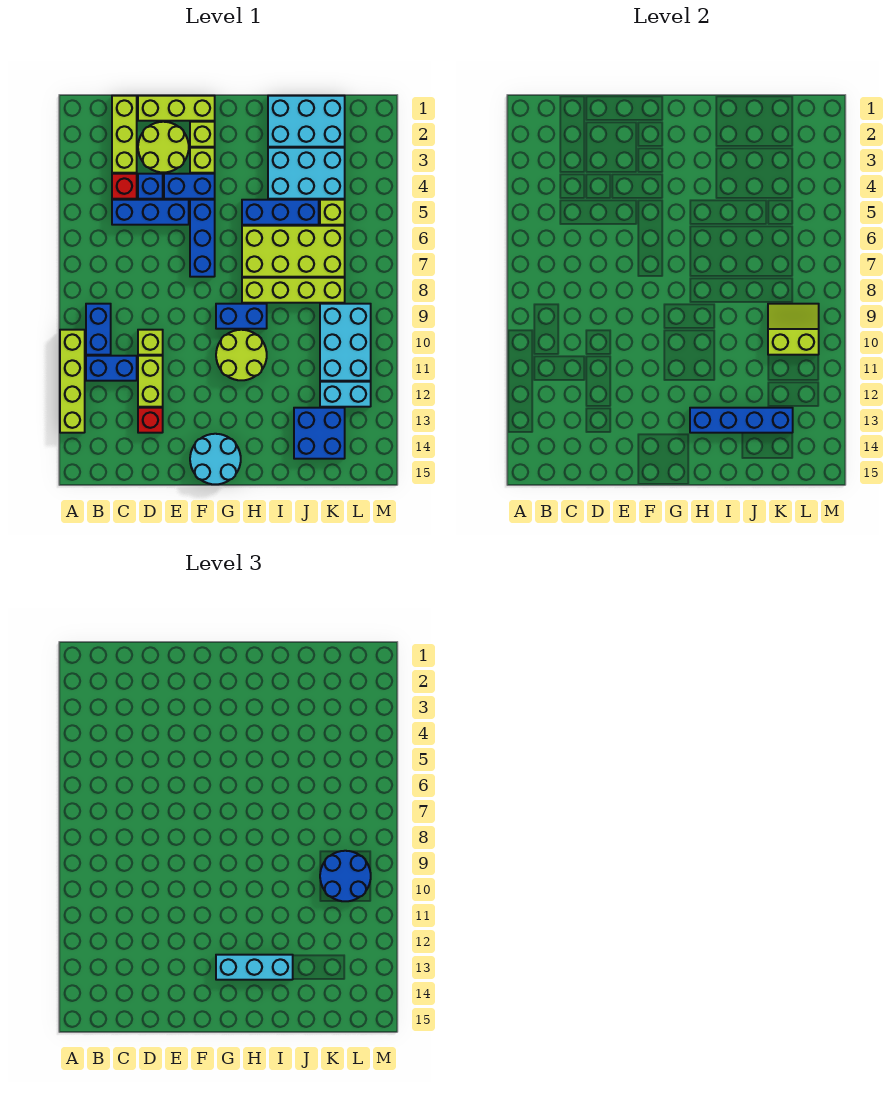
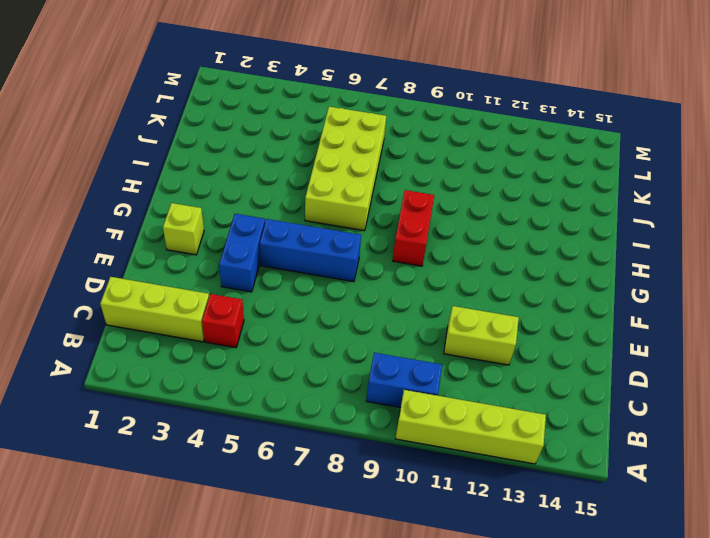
red 1x2 brick [393,190,434,266] -> blue 1x2 brick [216,304,267,329]
none -> blue 1x2 brick [86,356,137,381]
none -> blue 1x3 brick [112,200,189,225]
none -> lime 1x3 brick [138,96,215,121]
none -> lime 2x2 round brick [138,122,189,172]

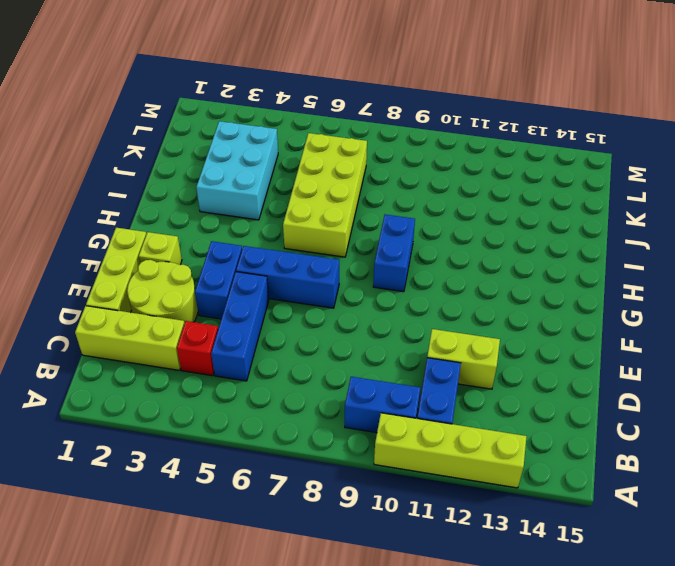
none -> blue 1x1 brick [138,174,163,199]
none -> lime 1x1 brick [138,330,163,355]
none -> red 1x1 brick [138,408,163,433]
none -> lime 1x1 brick [190,148,215,173]

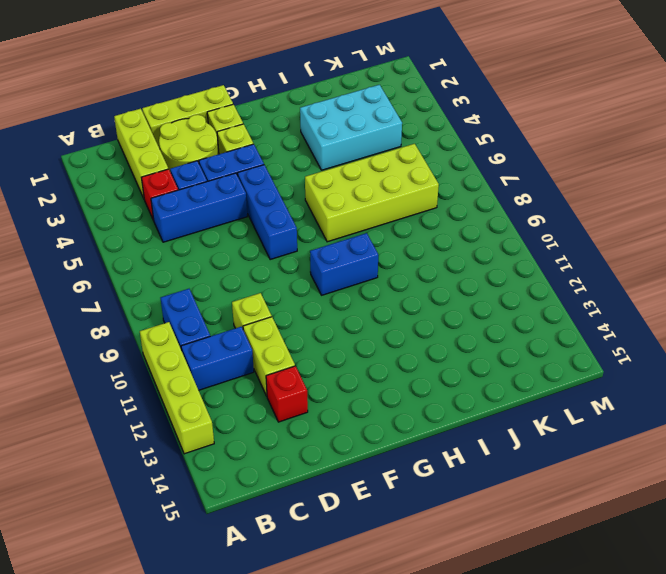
none -> cyan 2x2 round brick [190,434,241,484]
none -> lime 2x2 round brick [216,330,267,380]
none -> blue 1x3 brick [242,200,319,225]
none -> lime 1x4 brick [242,278,345,303]

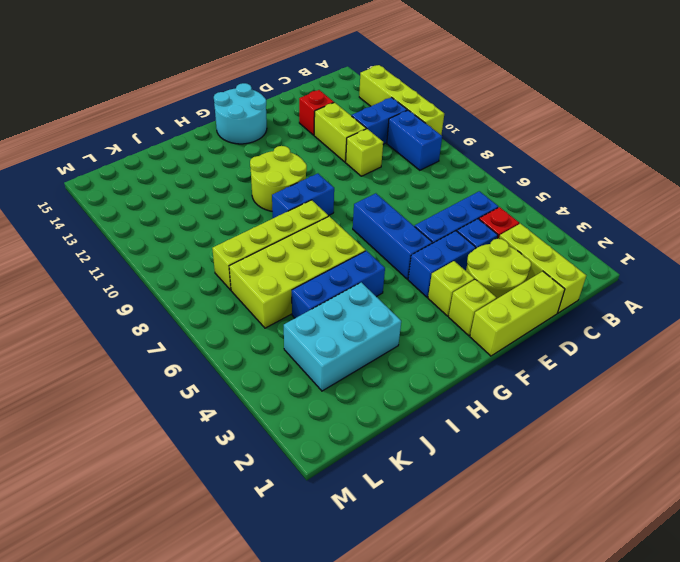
none -> cyan 2x3 brick [268,96,345,147]
none -> blue 2x2 brick [294,408,345,459]
none -> lime 1x1 brick [320,200,345,225]
none -> cyan 2x3 brick [320,304,371,381]

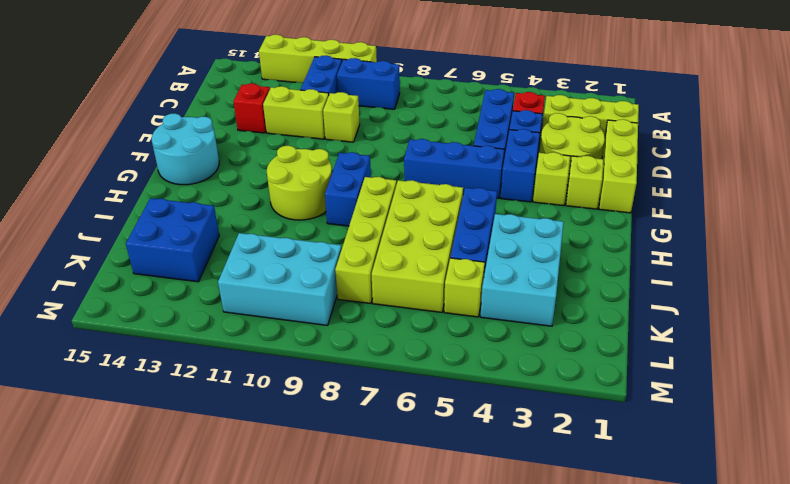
none -> cyan 2x3 brick [268,96,345,147]
none -> cyan 1x2 brick [320,382,371,407]
none -> blue 1x4 brick [690,408,793,433]
none -> lime 2x2 slope [768,304,819,355]

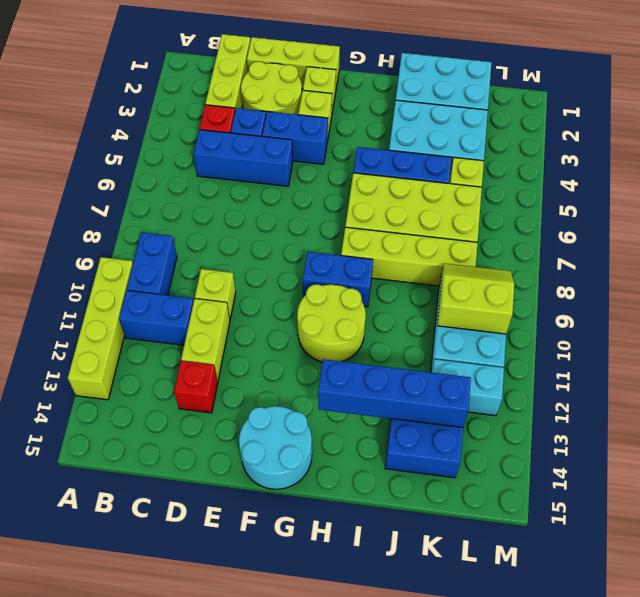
none -> blue 1x3 brick [190,200,215,277]
none -> cyan 1x3 brick [216,955,293,980]
none -> blue 2x2 round brick [320,851,371,901]

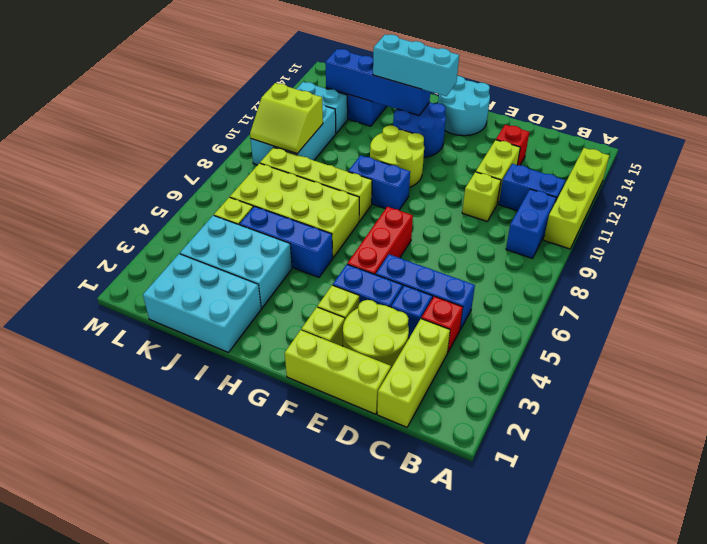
red 1x3 brick [347,207,413,275] -> blue 1x3 brick [190,200,215,277]
blue 2x2 round brick [393,102,446,157] -> blue 2x2 round brick moved to [320,851,371,901]

